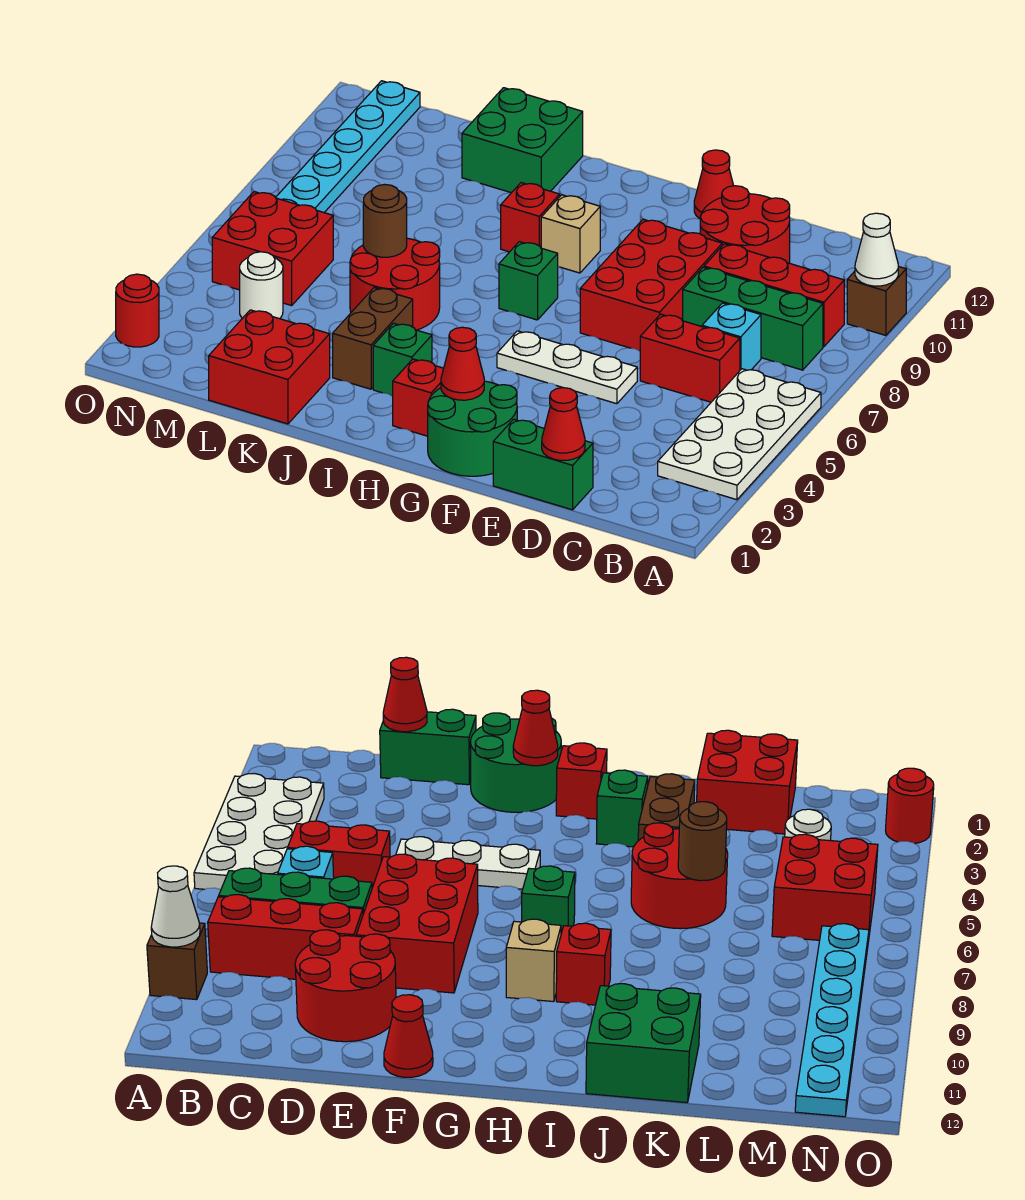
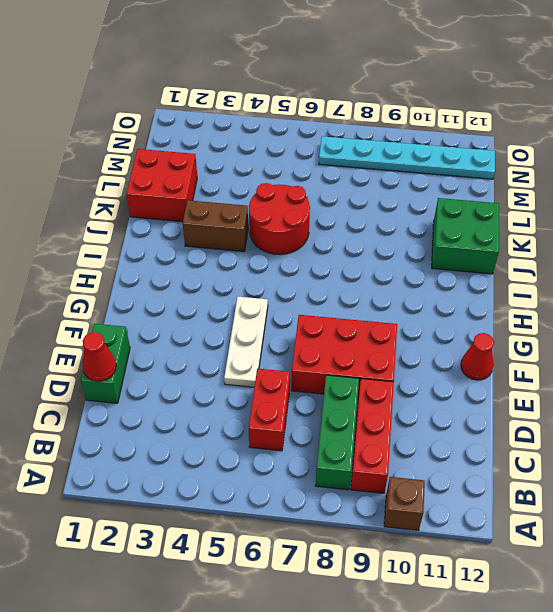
none -> white 2x4 plate [658,369,821,500]
none -> cyan 1x1 brick [702,303,761,370]
none -> red 2x2 round brick [700,186,790,263]

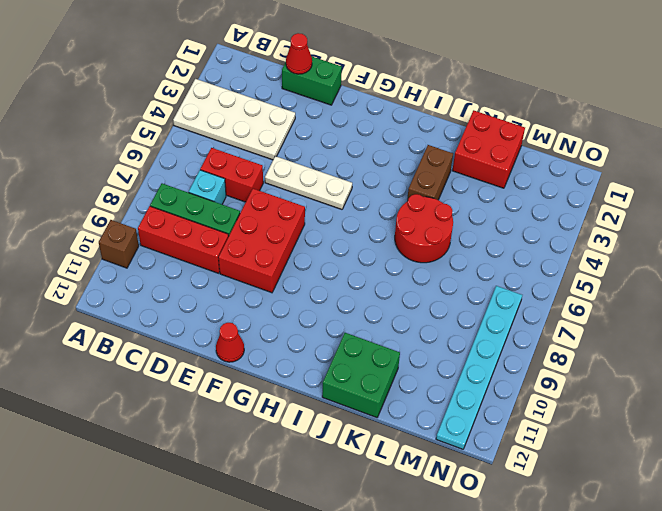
white 2x4 plate [173,79,295,160] -> white 2x4 plate turned to [658,369,821,500]
none -> red 2x2 round brick [700,186,790,263]
none -> green 2x2 round brick [428,381,517,476]
none -> red 1x1 brick [393,359,444,436]

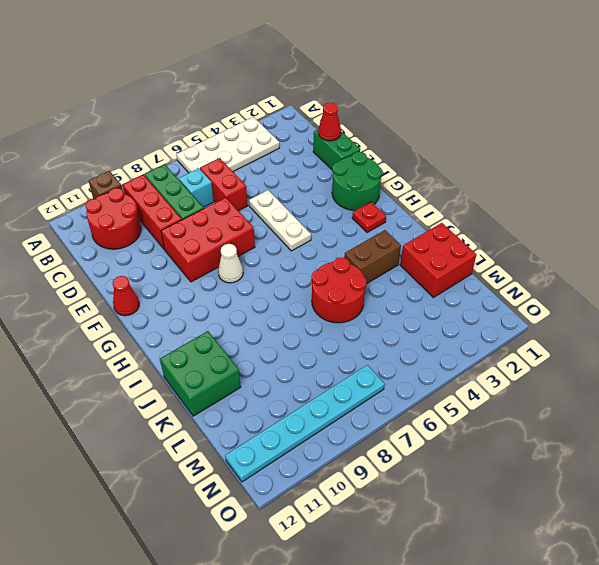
red 2x2 round brick [85,188,141,249] -> red 2x2 round brick moved to [700,186,790,263]
white 1x1 cone [218,244,243,283] -> white 1x1 cone moved to [855,213,898,286]
red 1x1 plate [352,202,386,233] -> red 1x1 brick [393,359,444,436]
none -> green 1x1 brick [499,242,558,320]
none -> tan 1x1 brick [541,195,600,273]
none -> green 1x1 brick [373,323,432,396]

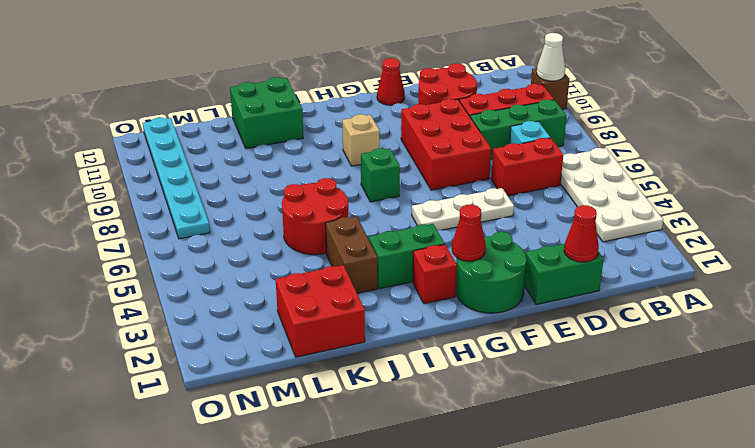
green 1x2 brick [369,224,445,289] -> green 1x1 brick [373,323,432,396]
none -> red 1x1 brick [501,183,560,252]
none -> white 1x1 round brick [240,252,283,319]
none -> red 2x2 brick [212,192,333,306]

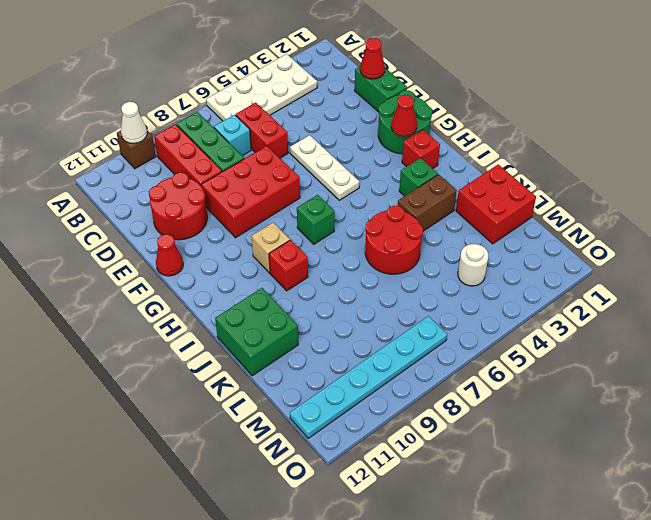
none -> red 2x2 brick [212,192,333,306]
none -> red 1x1 round brick [116,274,159,347]
none -> brown 1x1 round brick [363,184,407,257]

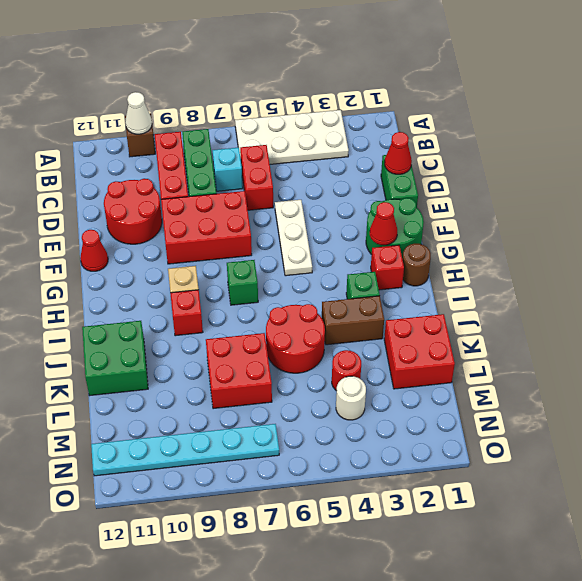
brown 1x1 round brick [403,244,431,286] -> brown 1x1 round brick moved to [363,184,407,257]
red 2x2 brick [206,333,272,409] -> red 2x2 brick moved to [212,192,333,306]
red 1x1 round brick [332,350,361,391] -> red 1x1 round brick moved to [116,274,159,347]

